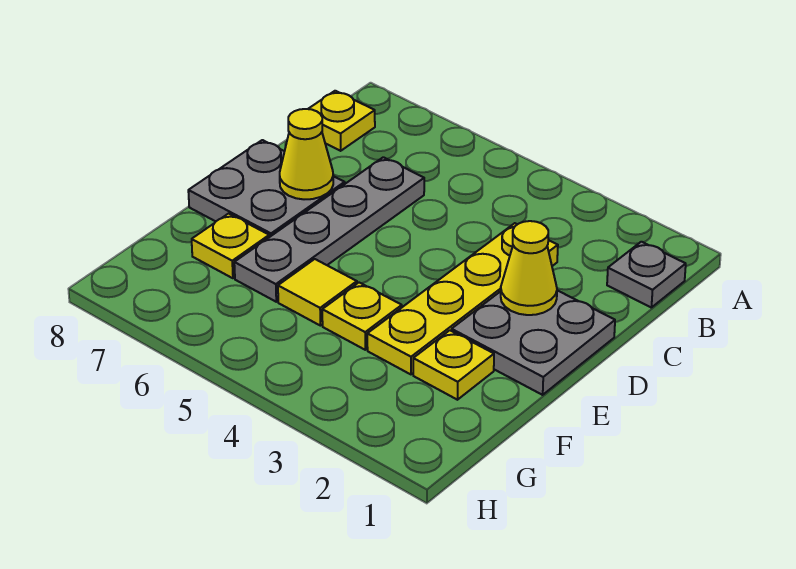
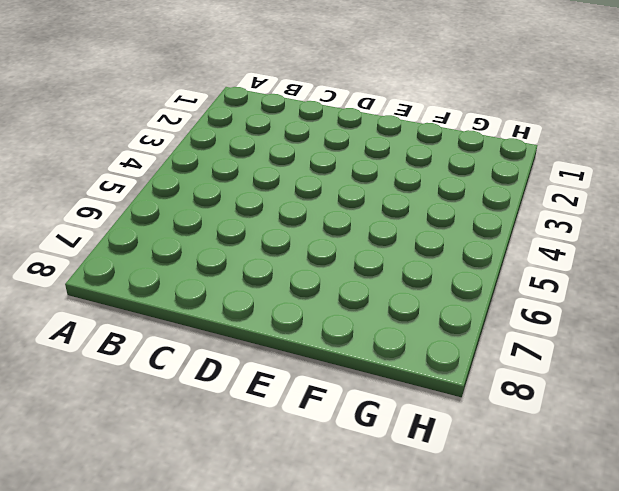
none -> grey 1x1 plate [607,242,686,307]
none -> yellow 1x1 plate [309,91,375,151]
none -> yellow 1x4 plate [367,223,558,374]

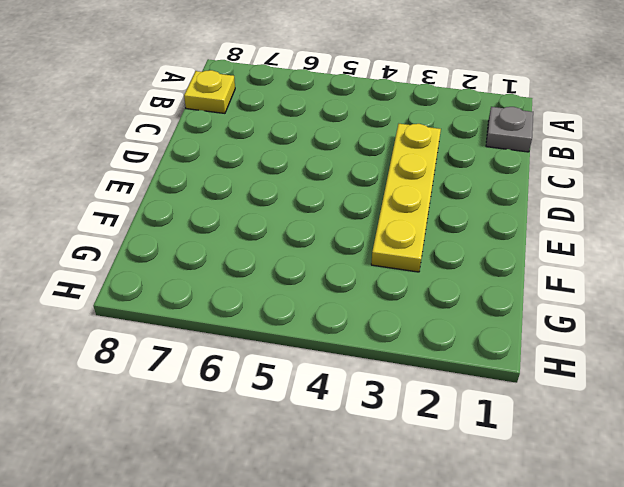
none -> grey 1x4 plate [234,157,424,302]
none -> grey 2x2 plate [452,290,615,395]
none -> grey 2x2 plate [188,140,345,237]

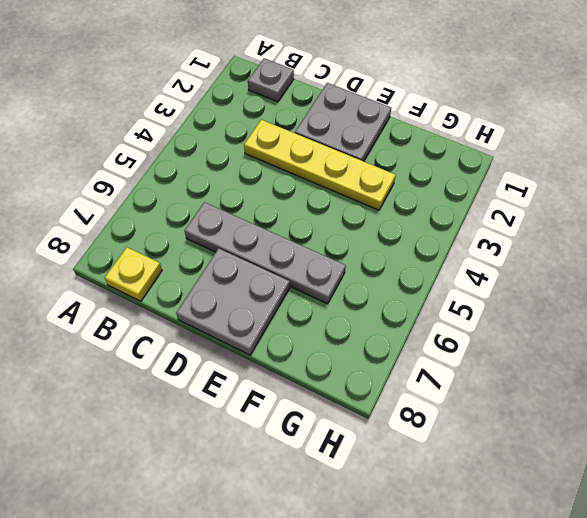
none -> yellow 1x1 plate [413,330,494,400]
none -> yellow 1x1 plate [322,283,402,350]
none -> yellow 1x1 tile [278,259,357,326]

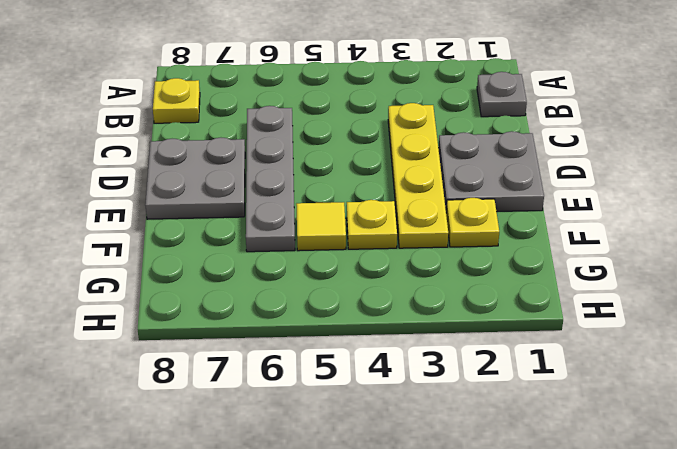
none -> yellow 1x1 plate [192,214,269,278]
none -> yellow 1x1 cone [501,221,557,315]
none -> yellow 1x1 cone [280,109,333,199]

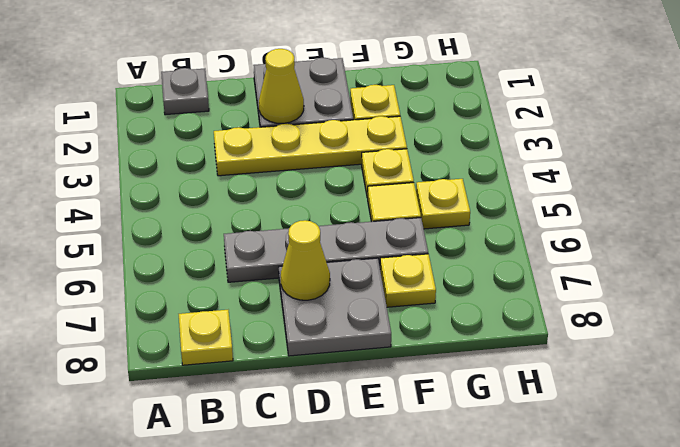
yellow 1x1 plate [416,179,470,229] -> none

